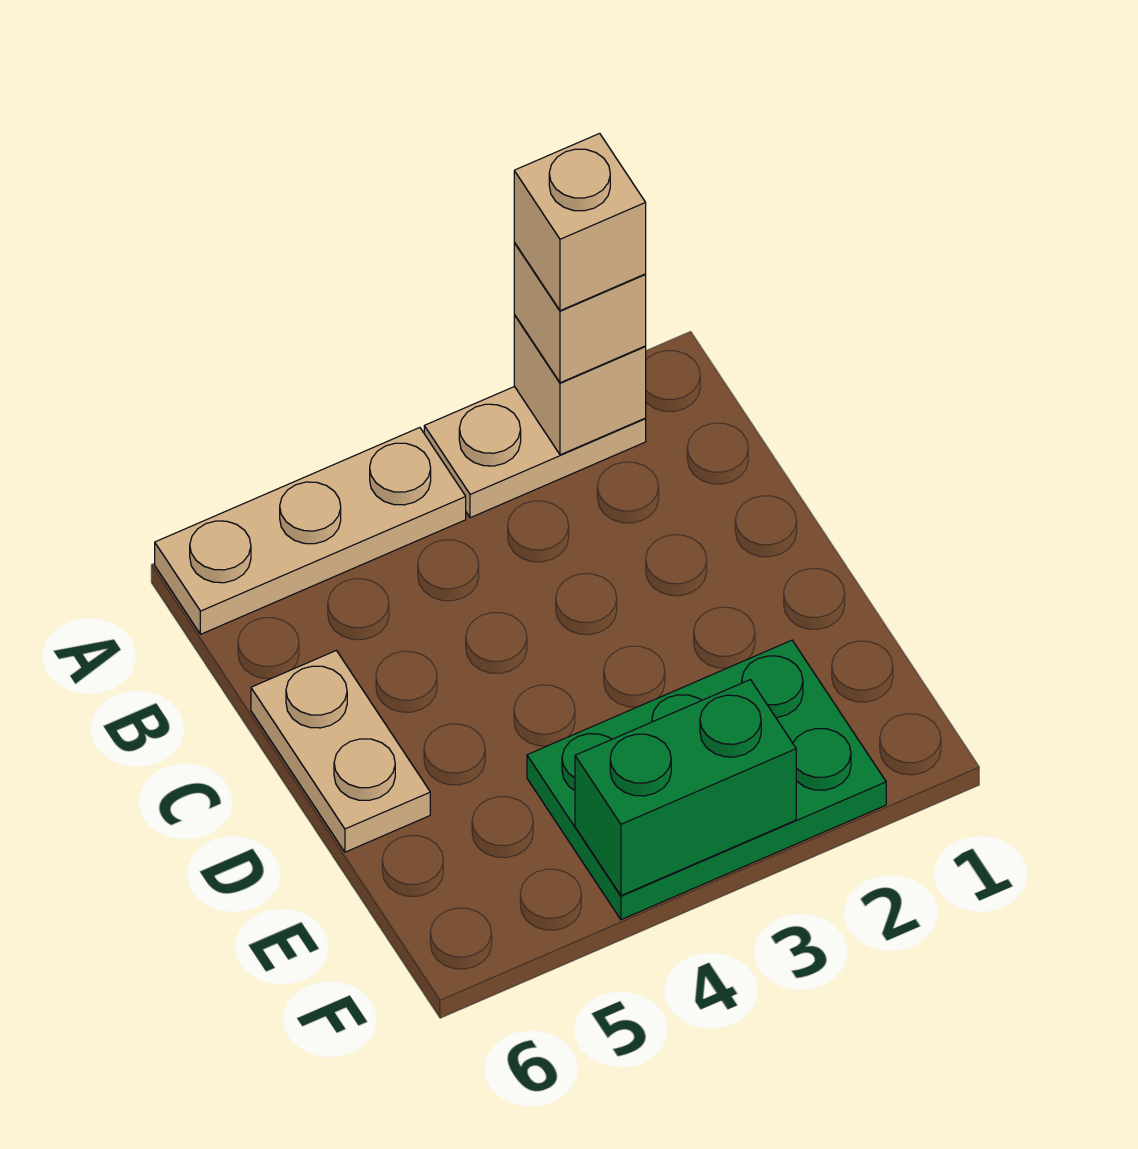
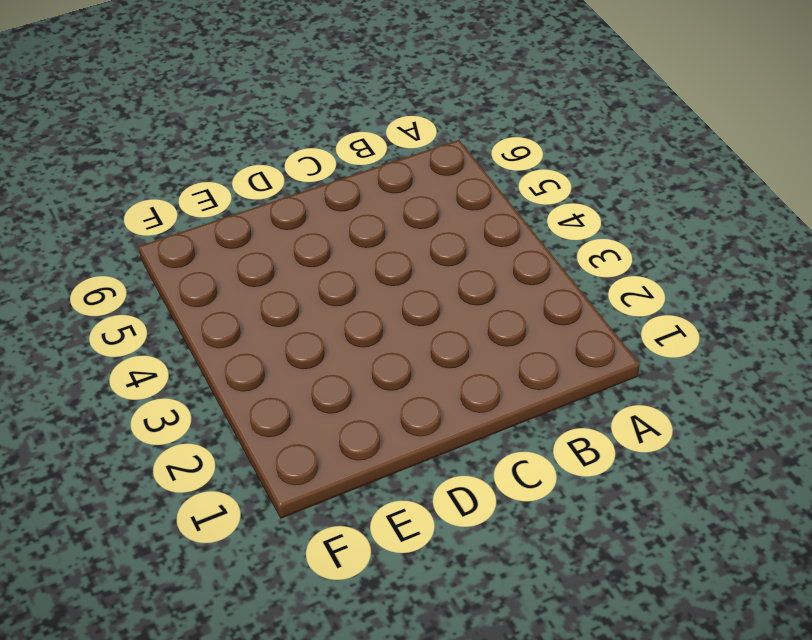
none -> tan 1x2 plate [424,386,646,518]
none -> tan 1x3 plate [155,428,466,634]

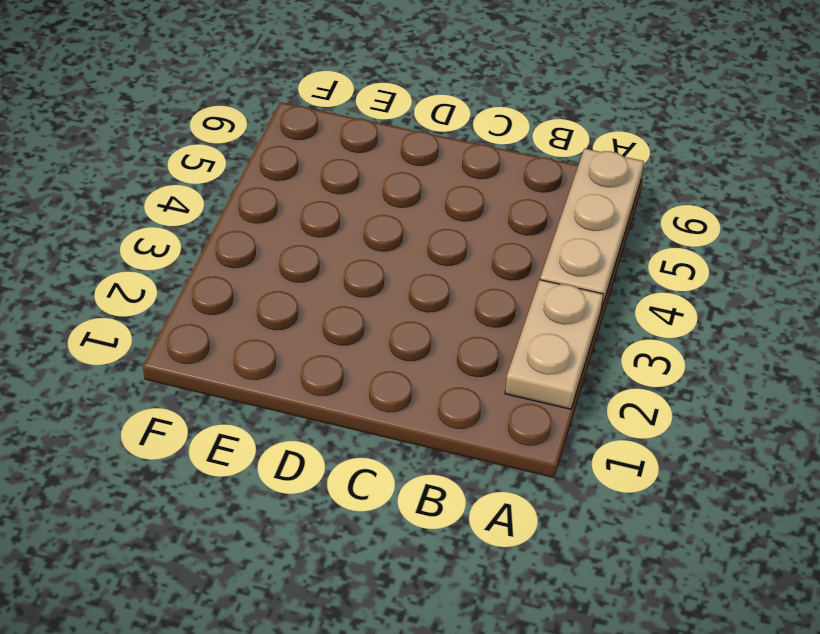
none -> tan 1x2 plate [251,651,430,852]
none -> green 2x3 plate [527,640,886,920]

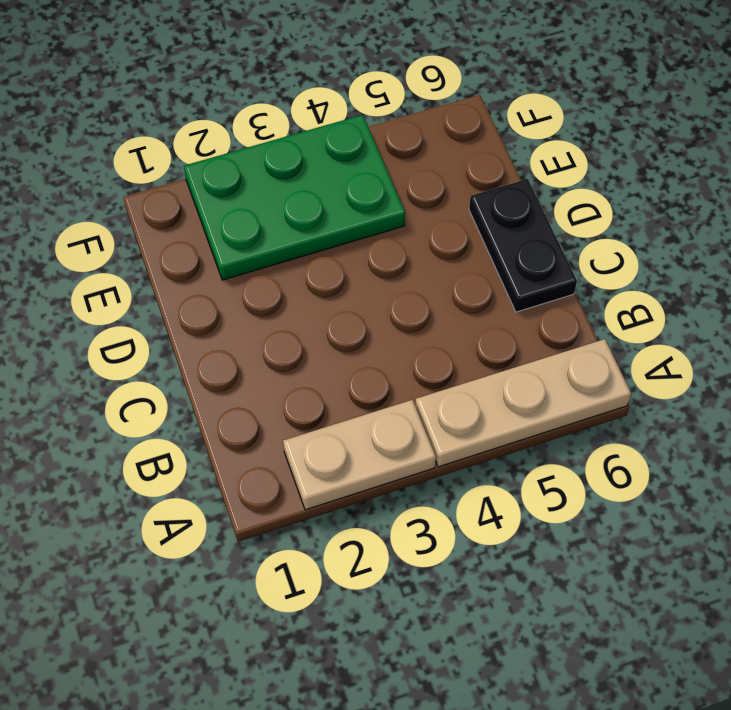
black 1x2 plate [469,179,577,312] -> tan 1x2 plate [251,651,430,852]
none -> tan 1x1 brick [514,314,646,455]
none -> green 1x2 brick [575,680,796,896]

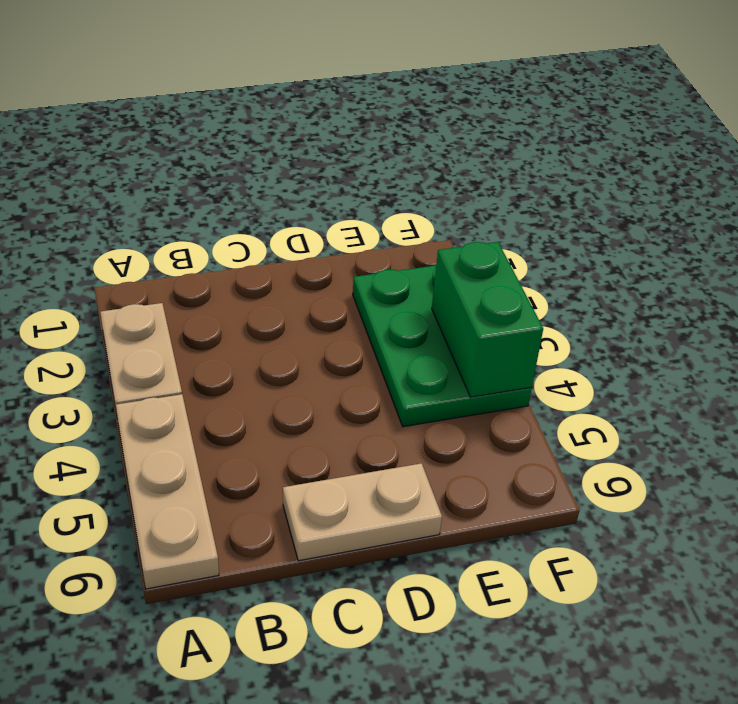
none -> tan 1x1 brick [514,314,646,455]
none -> tan 1x1 brick [514,243,646,383]

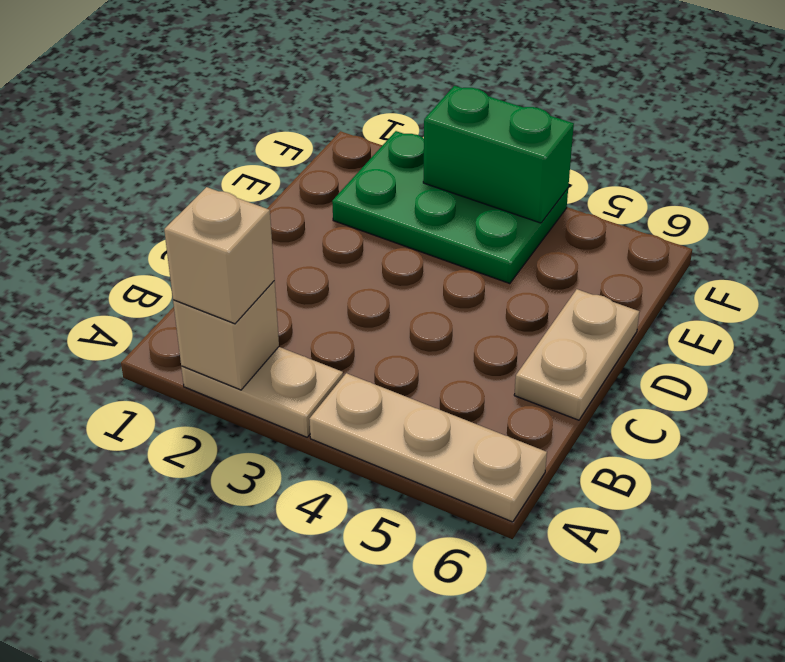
none -> tan 1x1 brick [514,133,646,311]

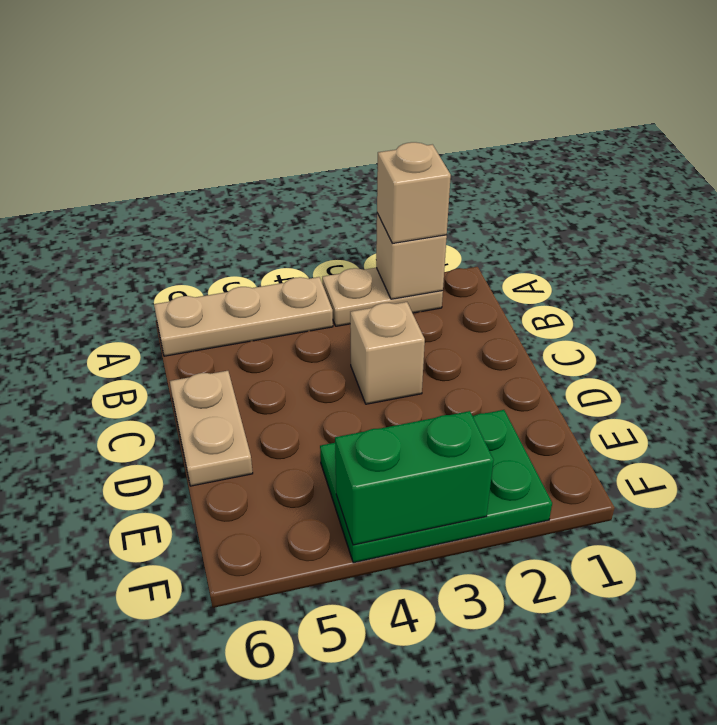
tan 1x1 brick [350,302,425,404] -> tan 1x1 brick moved to [514,133,646,311]

